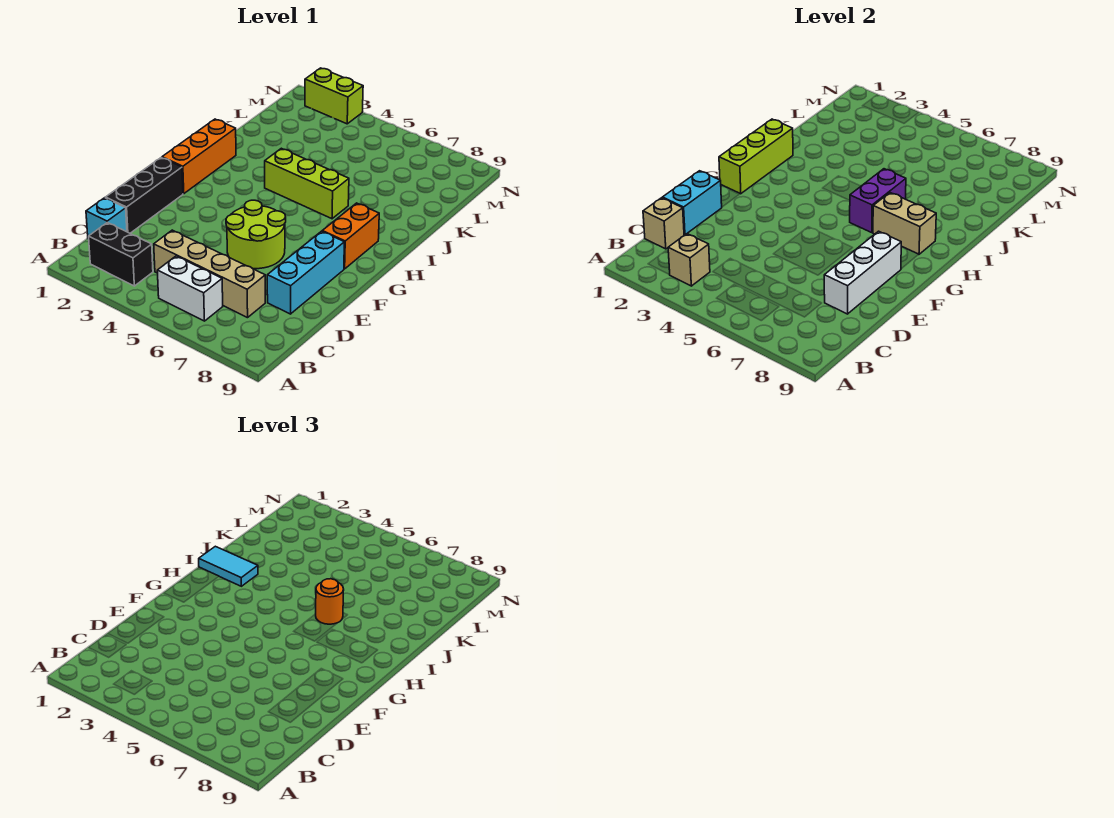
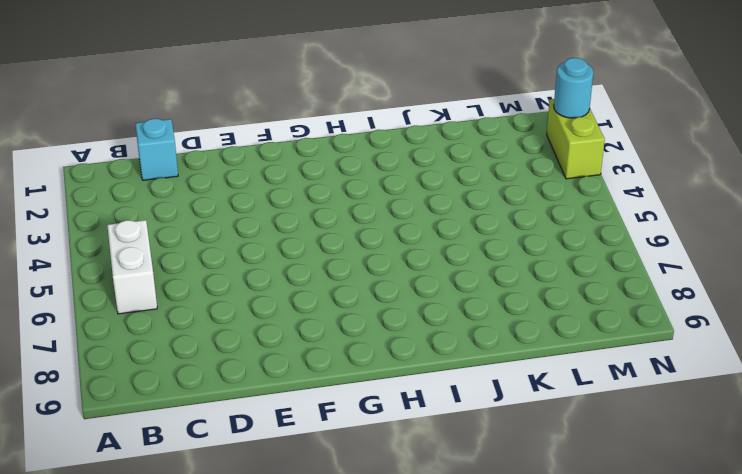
cyan 1x1 round brick [554,58,593,118] -> none
none -> black 1x2 brick [89,223,153,286]
none -> tan 1x4 brick [154,230,265,318]
none -> black 1x3 brick [106,158,183,233]

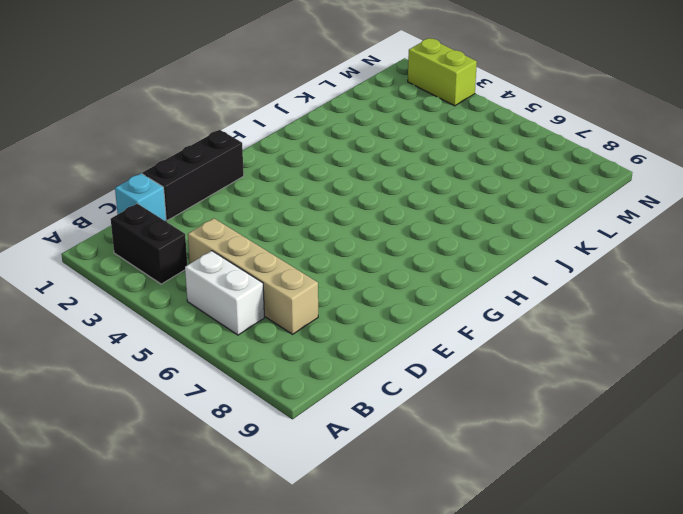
none -> cyan 1x3 brick [267,231,344,314]
none -> lime 2x2 round brick [226,200,286,269]
none -> orange 1x3 brick [162,119,236,194]

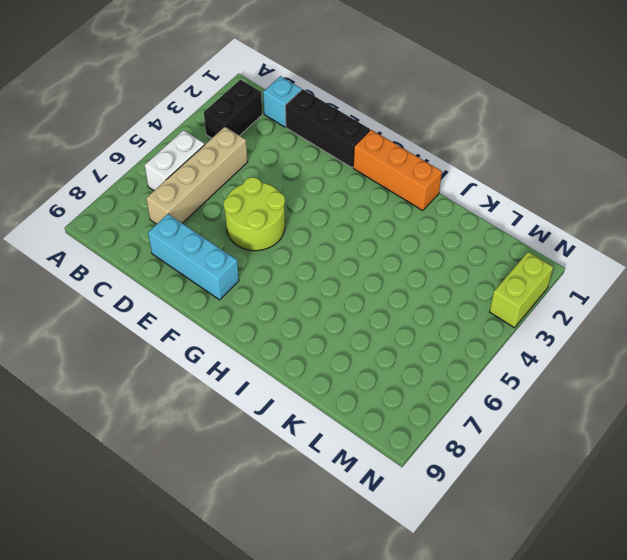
none -> orange 1x2 brick [322,203,379,269]
none -> lime 1x3 brick [265,148,349,219]
none -> tan 1x1 brick [668,234,710,286]

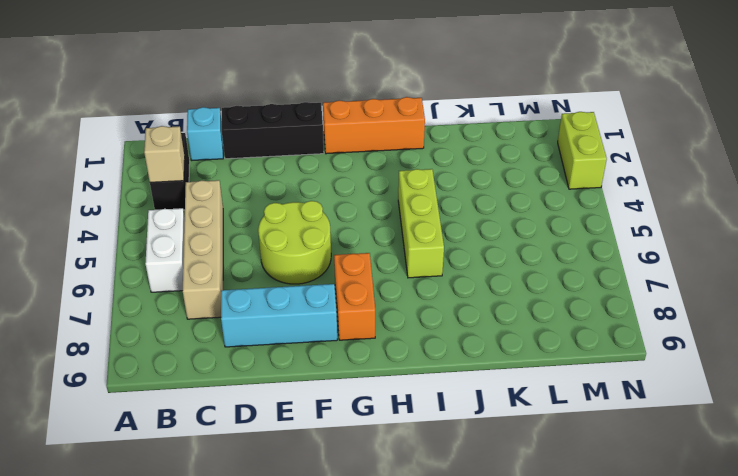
orange 1x2 brick [334,253,375,340] -> orange 1x2 brick turned to [322,203,379,269]
none -> tan 1x1 brick [643,198,684,249]
none -> cyan 1x2 brick [663,171,722,235]
none -> white 1x3 brick [824,231,901,314]

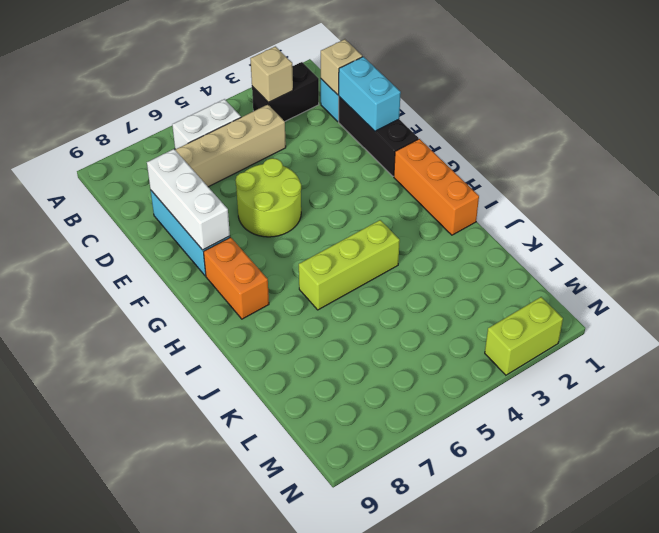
none -> lime 1x3 brick [719,119,793,194]
none -> purple 1x2 brick [850,169,906,233]
none -> tan 1x2 brick [873,193,936,254]

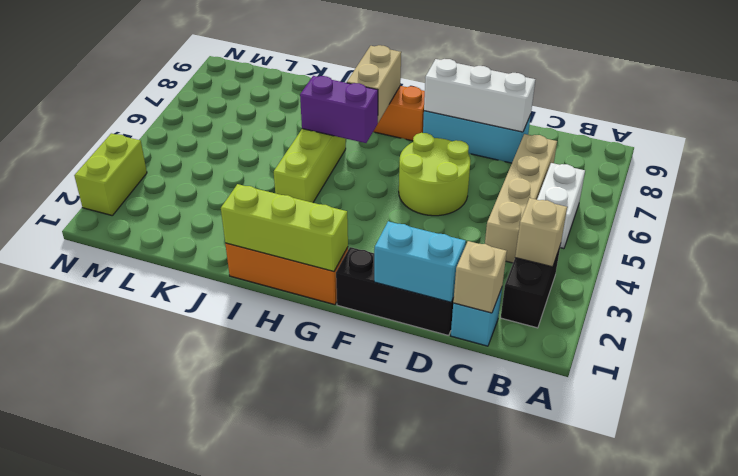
none -> cyan 1x2 tile [199,546,258,586]
none -> orange 1x1 round brick [316,579,344,624]

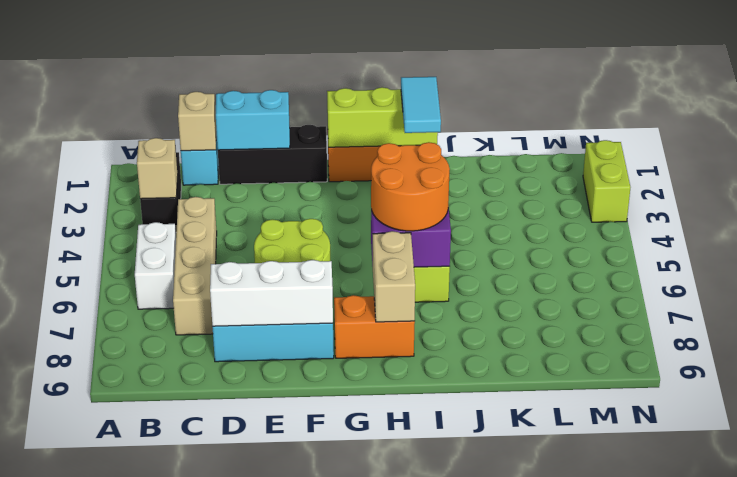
orange 2x2 round brick [371,142,450,231] -> orange 1x1 round brick [316,579,344,624]

